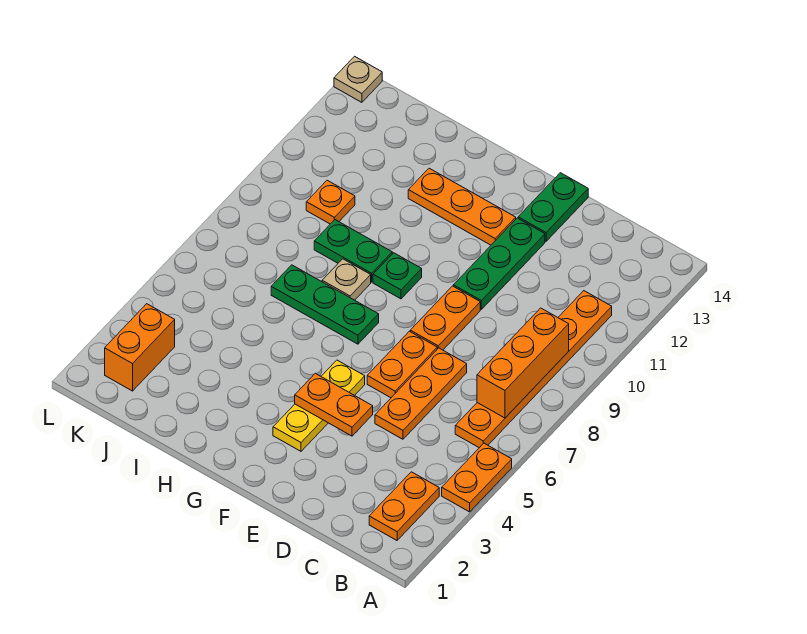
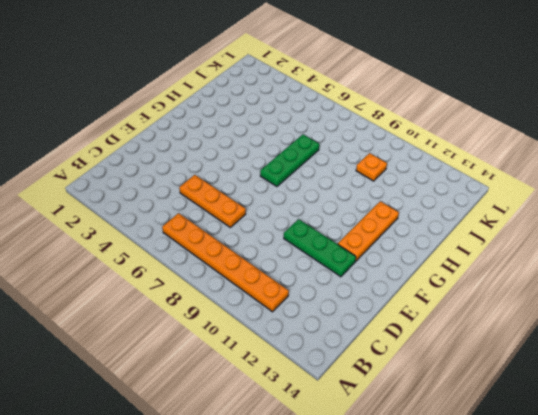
none -> orange 1x2 plate [442,443,512,512]
none -> orange 1x2 plate [369,472,439,540]
none -> orange 1x2 plate [367,331,437,398]

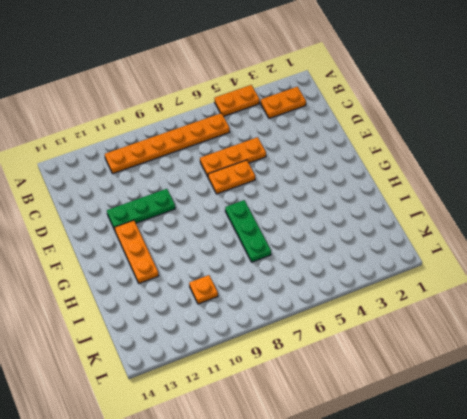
none -> orange 1x2 plate [410,286,480,350]
none -> green 1x2 plate [518,173,588,241]
none -> yellow 1x3 plate [273,360,365,451]

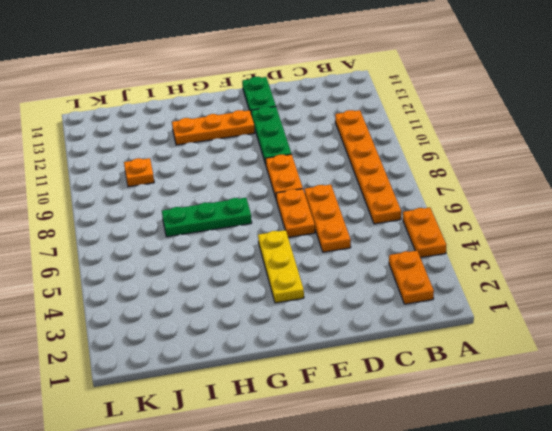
none -> green 1x1 plate [373,253,422,299]
none -> tan 1x1 plate [322,259,371,300]
none -> green 1x2 plate [314,220,392,282]

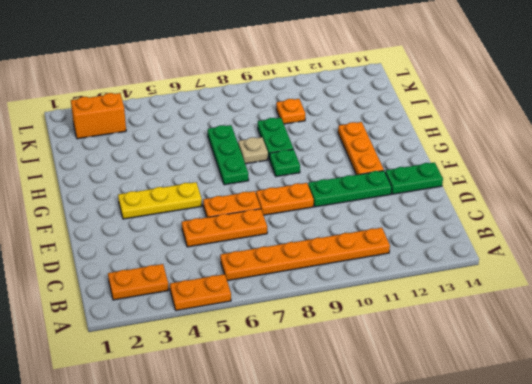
none -> tan 1x1 plate [334,56,382,102]
none -> orange 1x3 brick [477,308,569,418]
none -> orange 1x2 plate [295,373,373,436]

